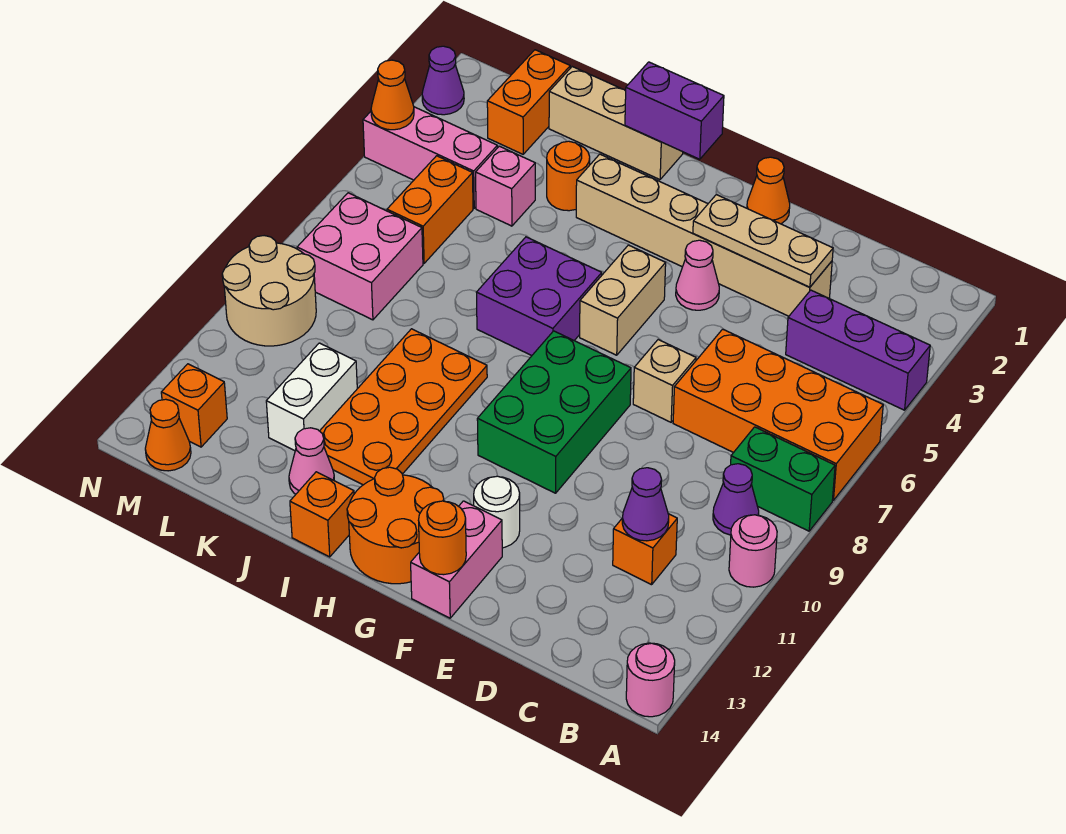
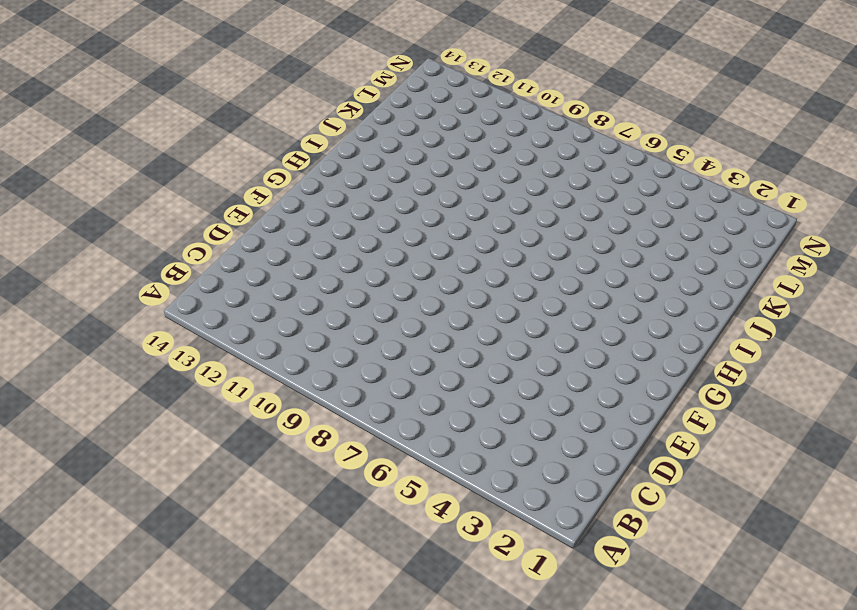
none -> purple 1x3 brick [786,290,930,410]
none -> orange 2x4 brick [673,329,883,500]
none -> green 1x2 brick [731,427,835,531]
none -> pink 1x1 round brick [729,515,777,587]

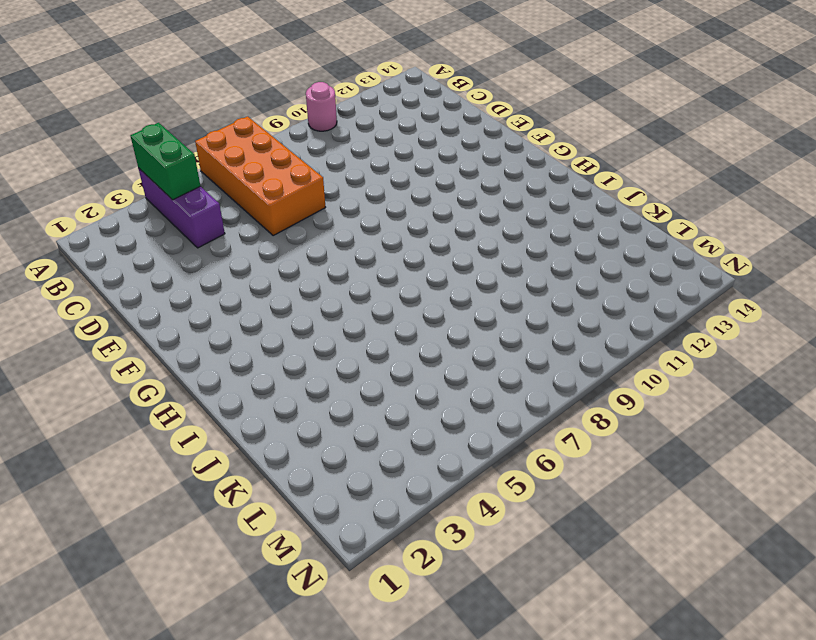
green 1x2 brick [130,123,200,200] -> green 1x2 brick moved to [731,427,835,531]
none -> pink 1x1 round brick [626,643,675,717]
none -> purple 1x1 cone [713,464,759,535]
none -> orange 1x1 brick [613,514,677,585]
none -> tan 1x6 brick [576,154,832,316]

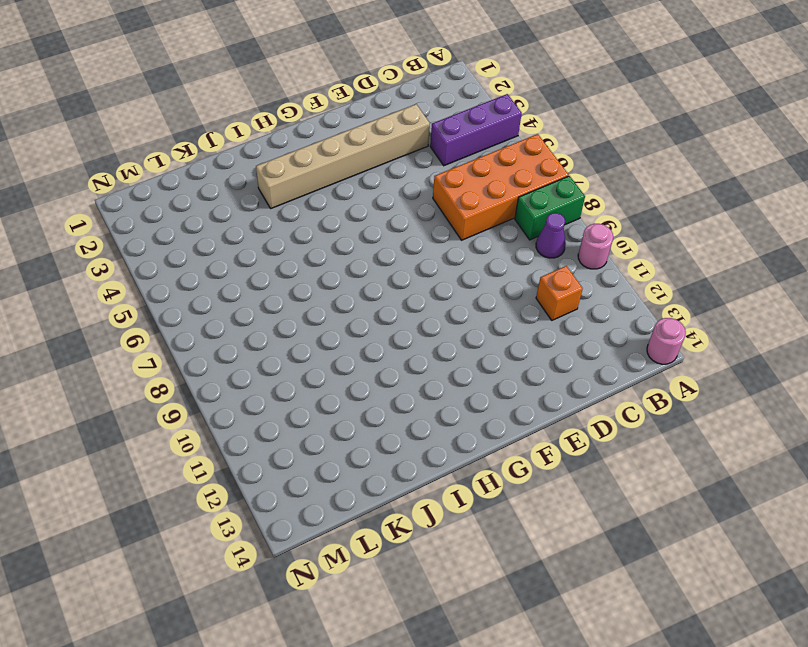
none -> tan 1x1 brick [633,340,696,422]
none -> orange 1x1 cone [747,157,790,224]
none -> pink 1x1 cone [676,240,719,310]
none -> green 2x3 brick [477,331,631,493]

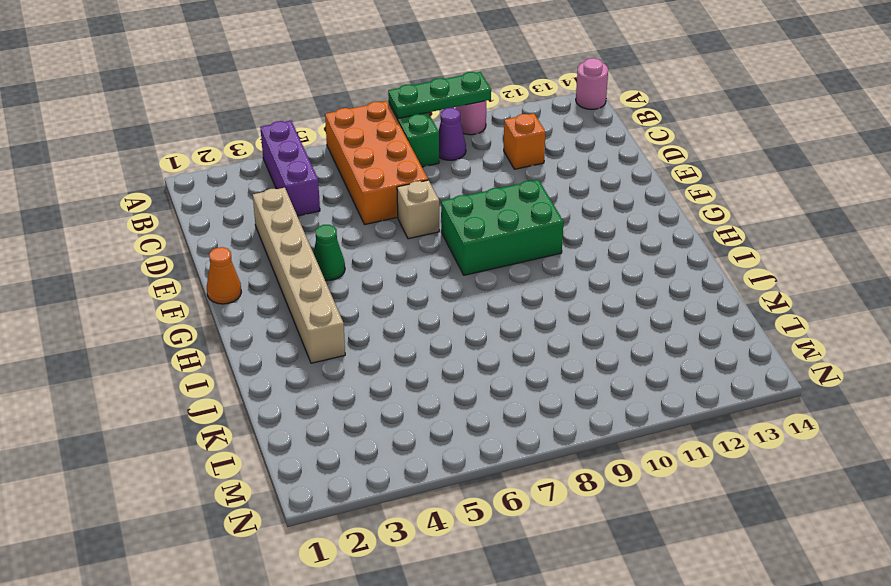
green 1x3 plate [388,72,491,119] -> none
green 1x1 cone [313,225,345,281] -> pink 1x1 cone [676,240,719,310]
none -> white 1x1 round brick [474,476,520,548]
none -> pink 1x2 brick [411,501,502,618]
none -> tan 1x2 brick [580,245,666,355]
none -> orange 2x2 round brick [347,467,444,584]

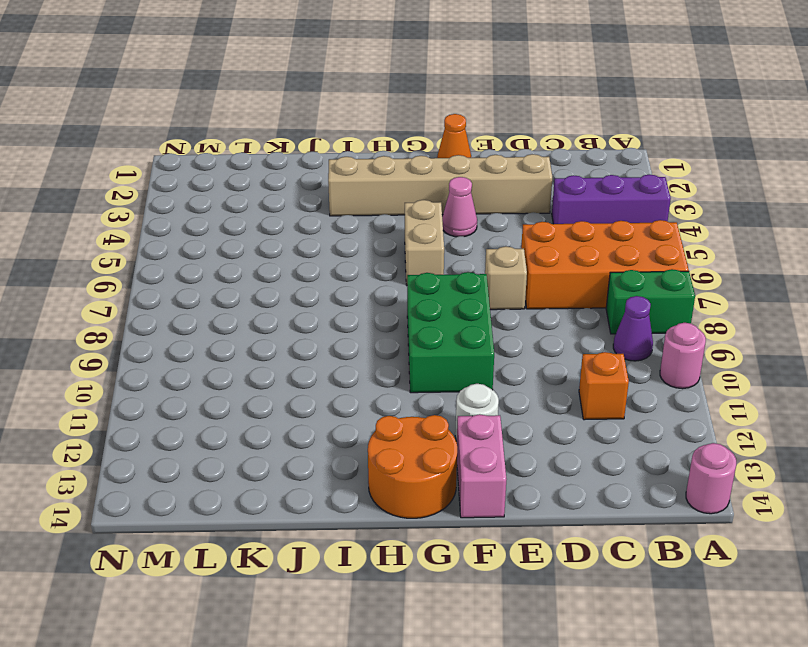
none -> purple 2x2 brick [476,237,602,356]
none -> tan 1x3 brick [549,67,683,180]
none -> orange 2x4 plate [320,329,487,485]
none -> orange 1x1 brick [290,472,354,557]

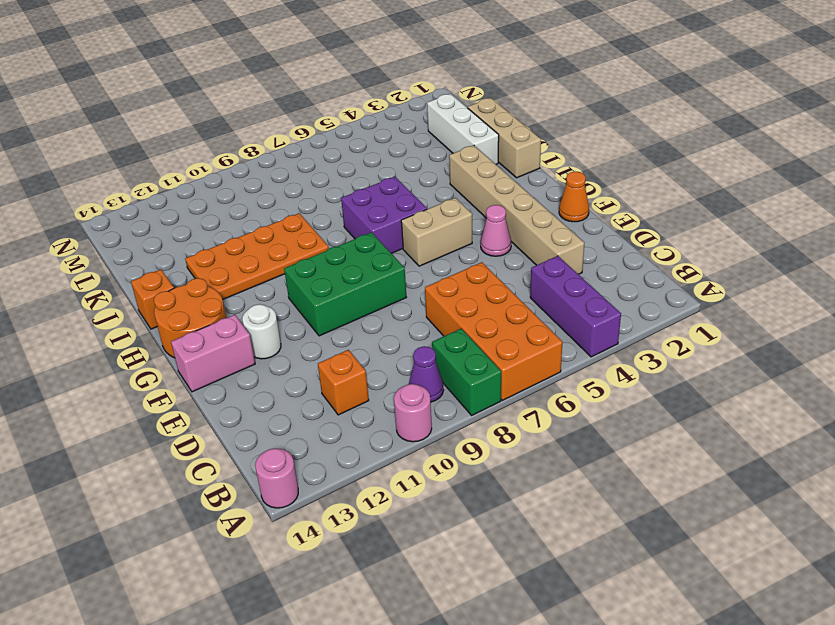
white 1x3 brick [427,94,499,164] -> orange 1x2 brick [487,50,570,154]
none -> tan 1x1 brick [633,340,696,422]
none -> orange 1x1 round brick [547,141,590,211]
none -> pink 1x1 cone [289,428,334,494]
none -> pink 1x1 brick [476,146,535,226]

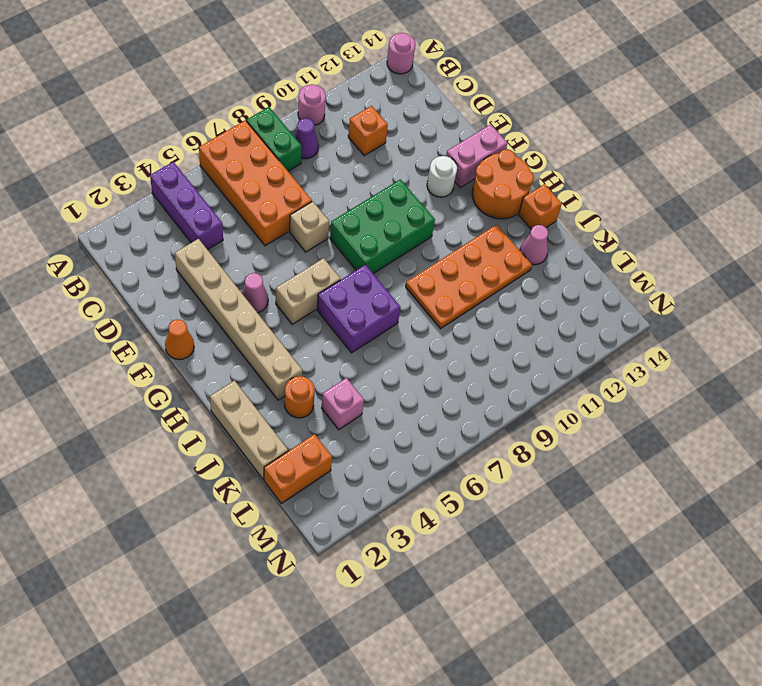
none -> white 1x2 brick [266,343,357,451]
none -> pink 1x3 brick [363,107,497,208]
none -> orange 1x2 brick [387,156,473,263]
none -> pink 2x2 brick [297,193,423,320]

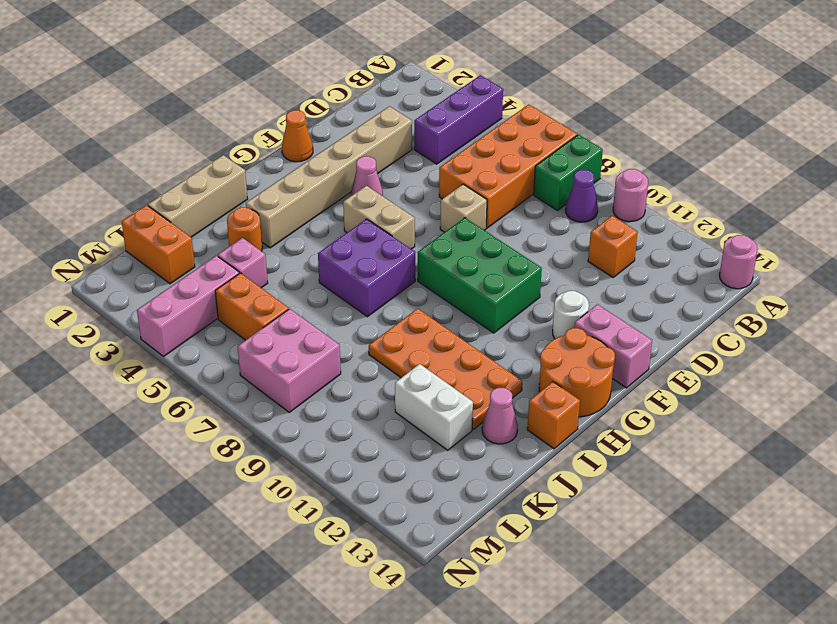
none -> tan 2x2 round brick [222,236,316,346]
none -> orange 1x1 brick [161,364,227,447]
none -> orange 1x1 cone [145,399,191,471]
none -> purple 1x1 cone [422,46,464,115]

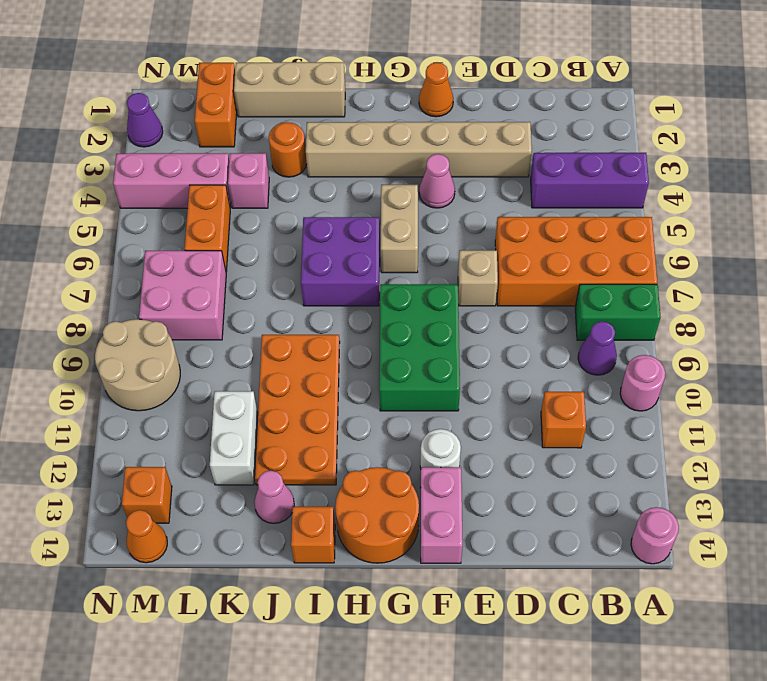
none -> purple 1x1 cone [622,468,669,541]
none -> tan 1x3 plate [693,195,833,287]
none -> orange 1x1 round brick [418,501,466,575]
none -> purple 1x2 brick [625,62,724,159]

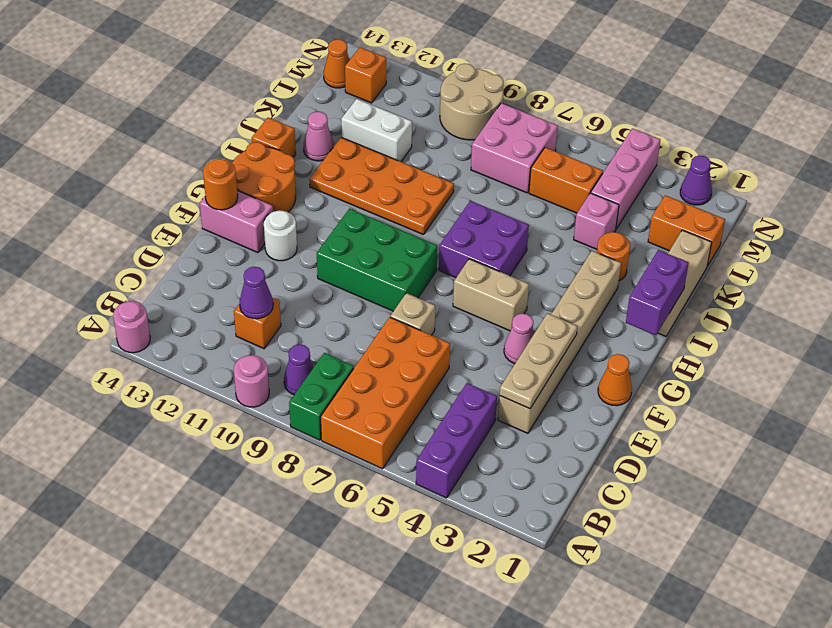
none -> orange 1x1 cone [371,60,414,130]

